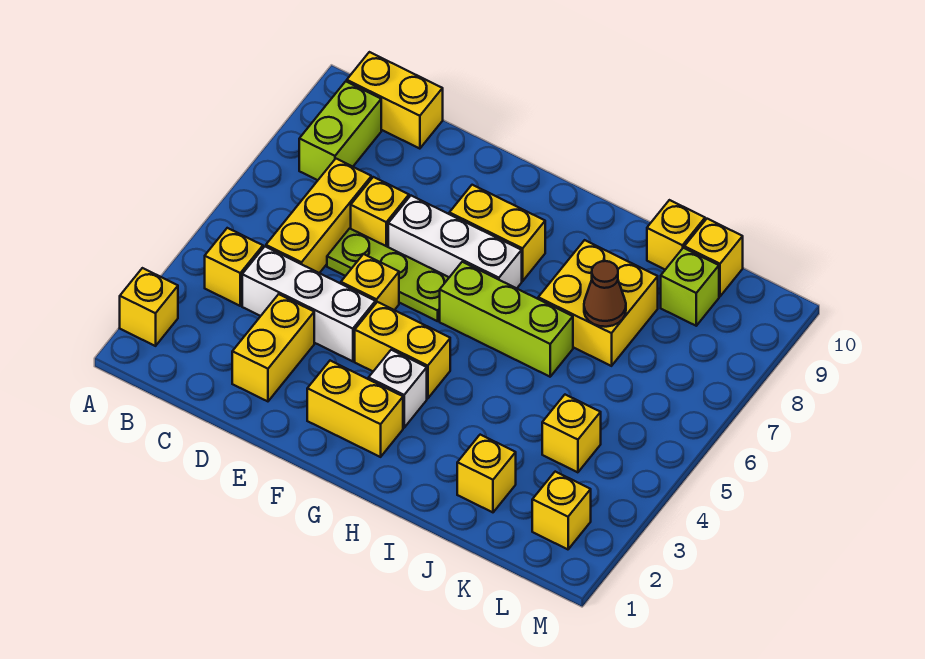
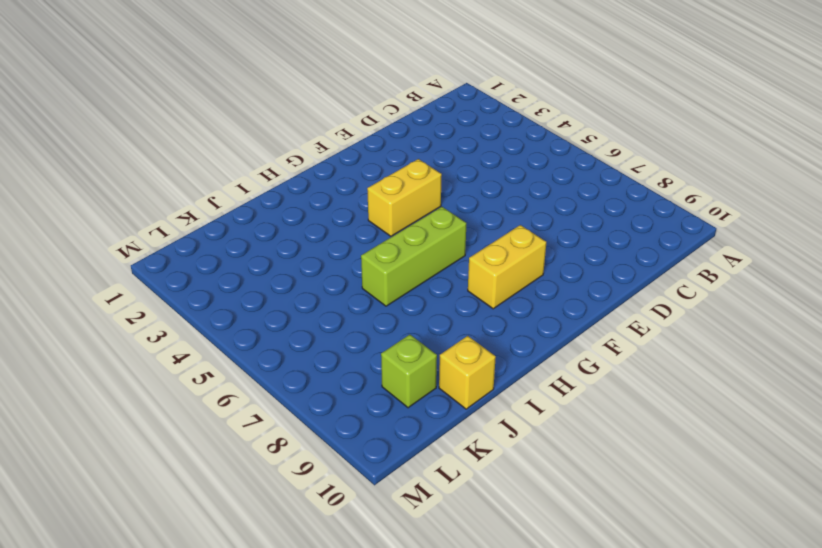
none -> yellow 1x1 brick [120,268,178,346]
none -> yellow 1x1 brick [205,228,263,306]
none -> lime 1x2 brick [299,81,381,180]

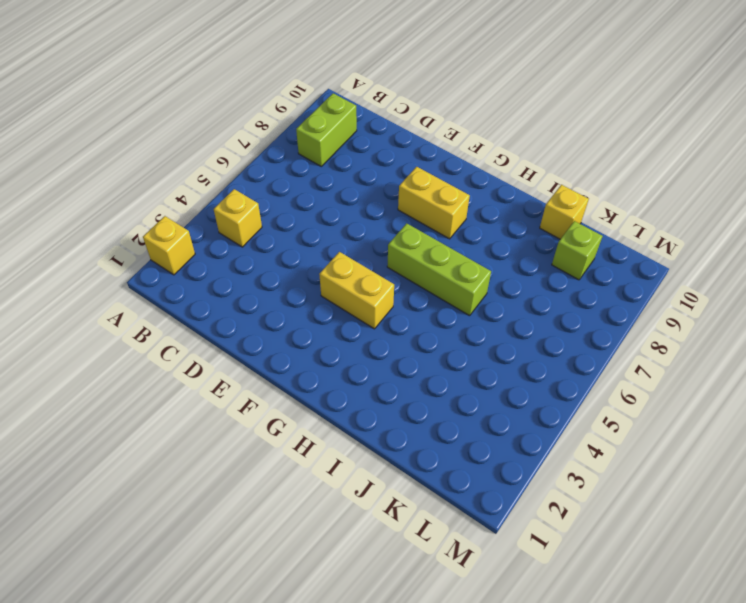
none -> yellow 1x2 brick [347,52,443,149]
none -> white 1x3 brick [242,247,375,361]
none -> yellow 1x3 brick [266,159,371,273]

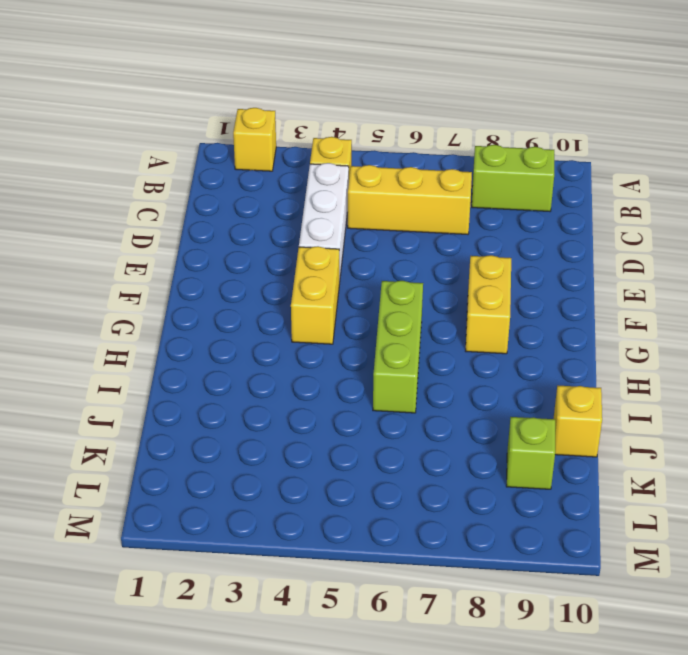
none -> yellow 1x2 brick [347,52,443,149]
none -> yellow 1x2 brick [232,294,314,401]
none -> lime 1x3 plate [327,228,449,321]

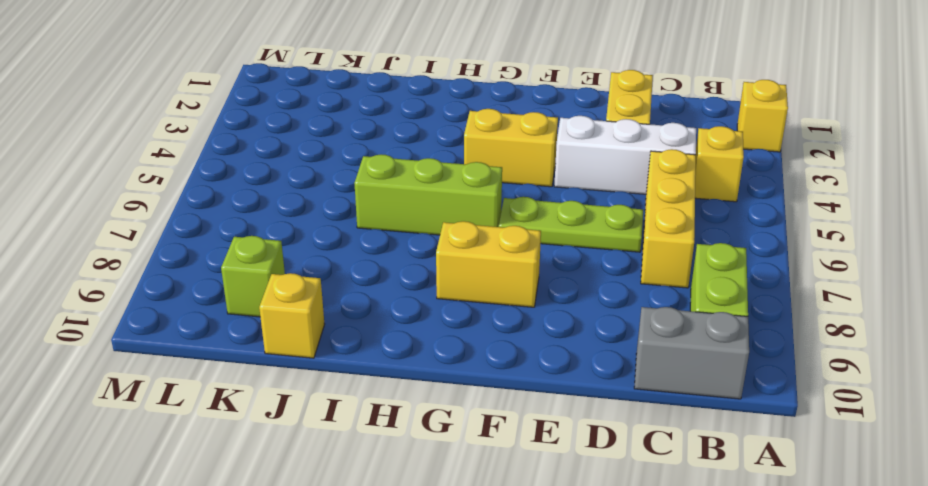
grey 1x2 brick [634,307,749,399] -> yellow 1x2 brick [347,52,443,149]
none -> yellow 1x1 brick [351,177,409,247]
none -> yellow 1x1 brick [341,254,399,310]
none -> white 1x3 brick [388,196,522,288]

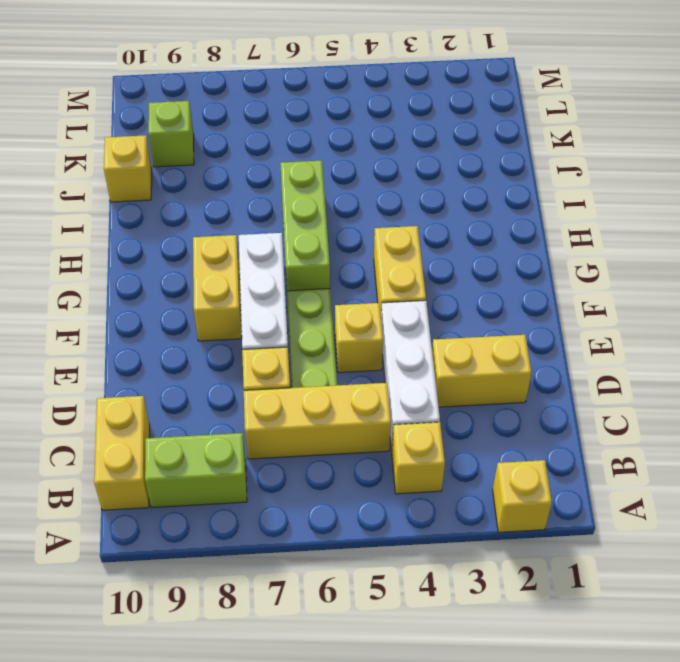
none -> yellow 1x2 brick [307,361,403,457]
none -> white 1x1 brick [369,350,427,428]
none -> yellow 2x2 brick [538,240,658,366]

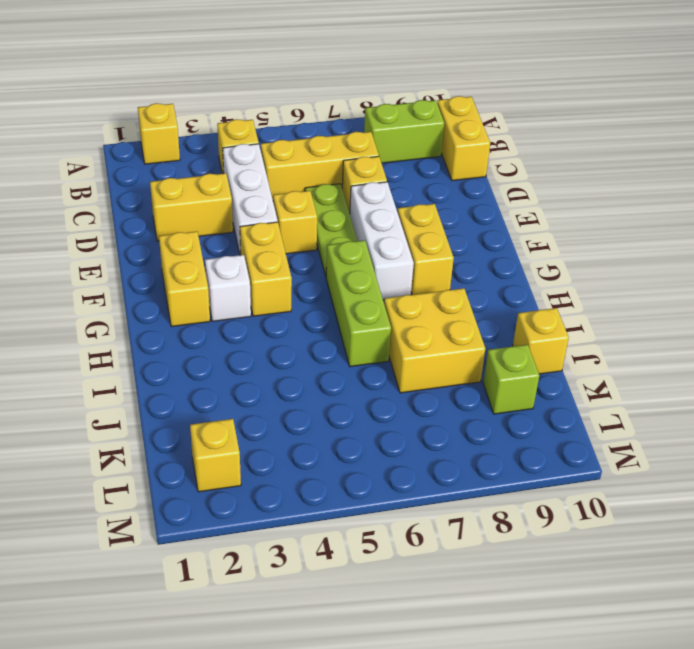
none -> yellow 1x1 brick [457,435,516,512]
none -> yellow 1x1 brick [542,395,601,472]
none -> yellow 1x1 brick [684,219,743,296]

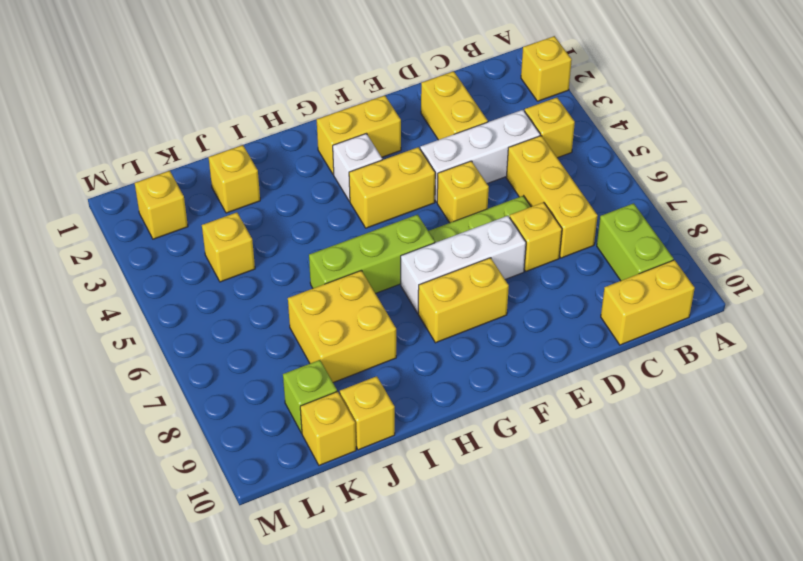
none -> brown 1x1 cone [584,261,626,327]

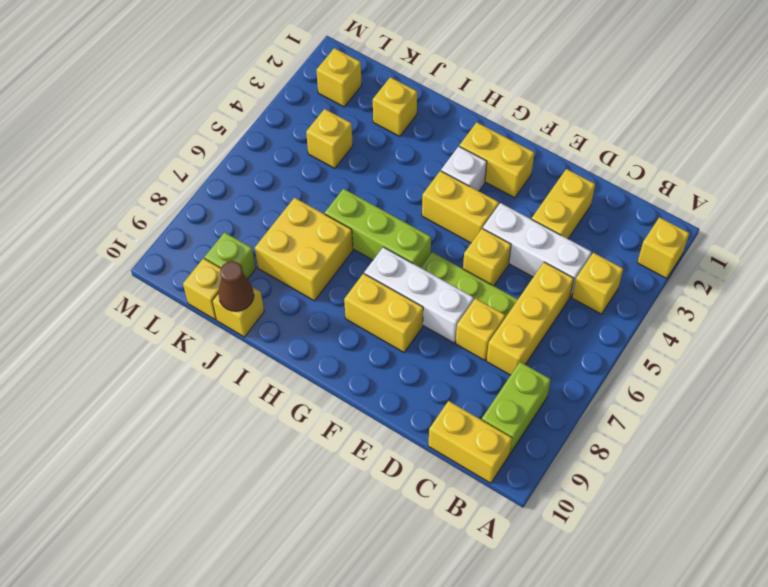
brown 1x1 cone [218,261,254,311] -> brown 1x1 cone moved to [584,261,626,327]

